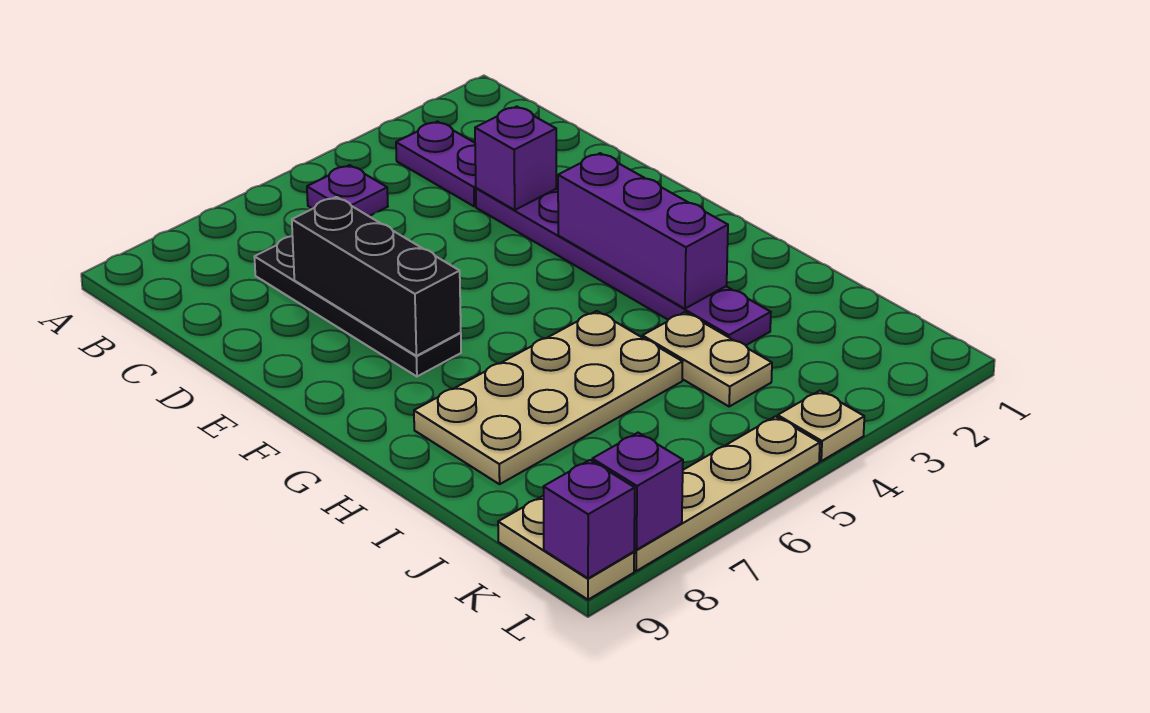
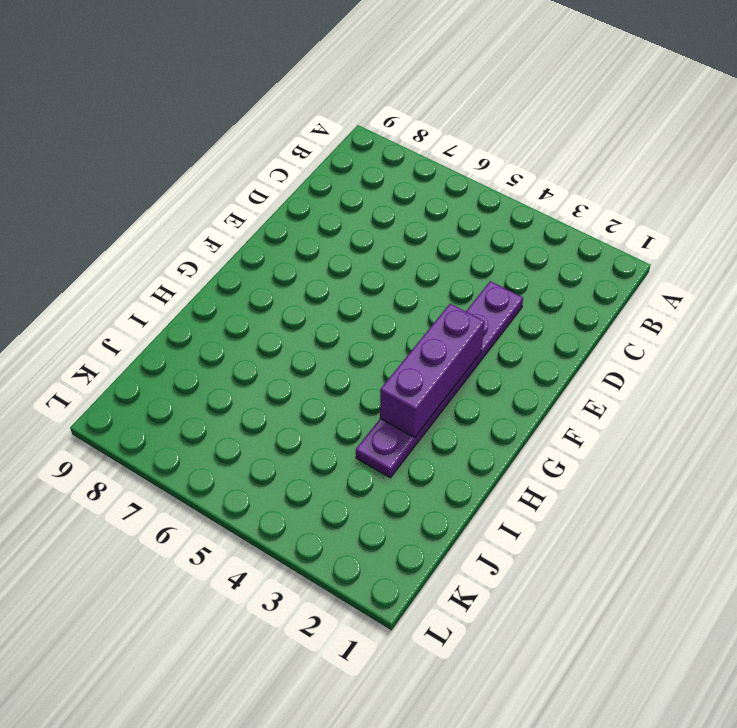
none -> purple 1x2 plate [396,122,476,206]
none -> purple 1x1 plate [307,165,388,216]
none -> black 1x4 plate [255,236,461,376]

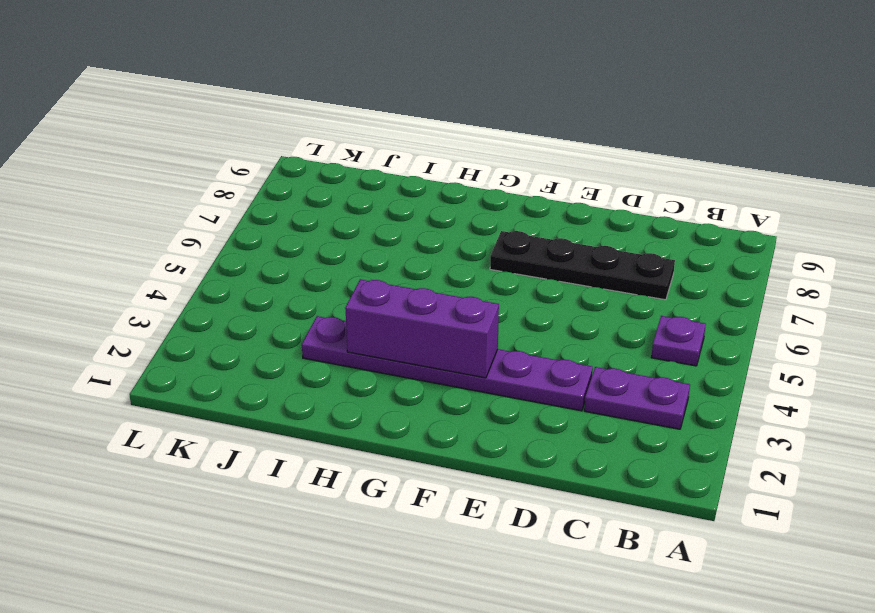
none -> tan 2x4 plate [414,311,682,484]
none -> tan 1x2 plate [642,312,772,406]
none -> tan 1x2 plate [498,496,634,600]

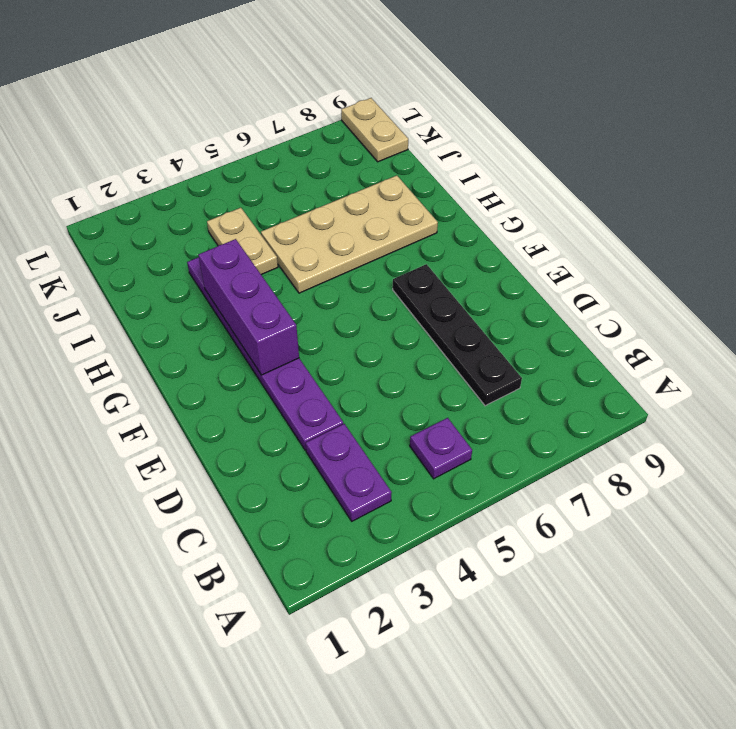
none -> tan 1x1 plate [778,391,864,461]
none -> tan 1x4 plate [634,416,820,571]
none -> purple 1x1 brick [475,107,556,210]

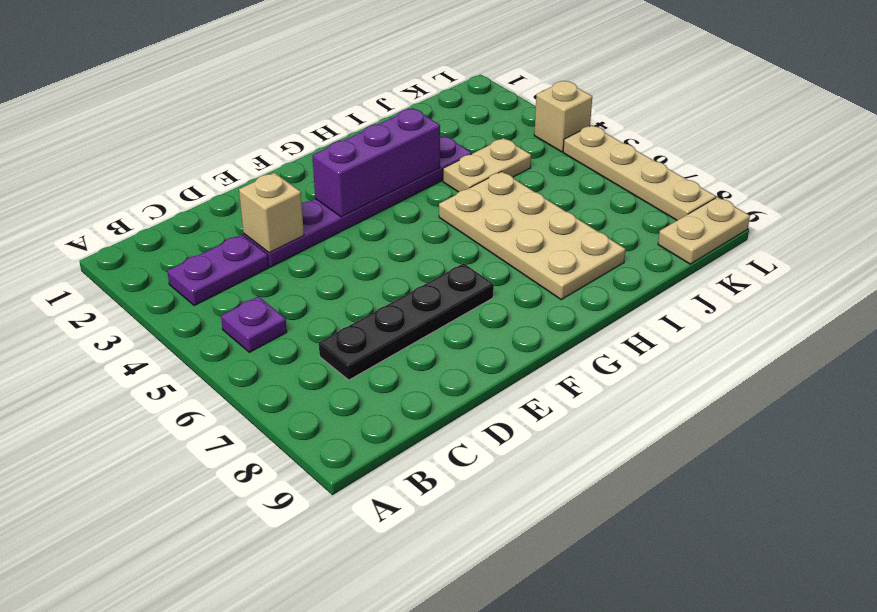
tan 1x1 brick [239,173,304,253] -> purple 1x1 brick [475,107,556,210]
tan 1x1 brick [534,81,592,152] -> tan 1x1 plate [778,391,864,461]
none -> black 1x3 brick [292,197,461,356]
none -> purple 1x1 brick [592,433,683,550]
none -> purple 1x1 brick [543,460,635,578]

